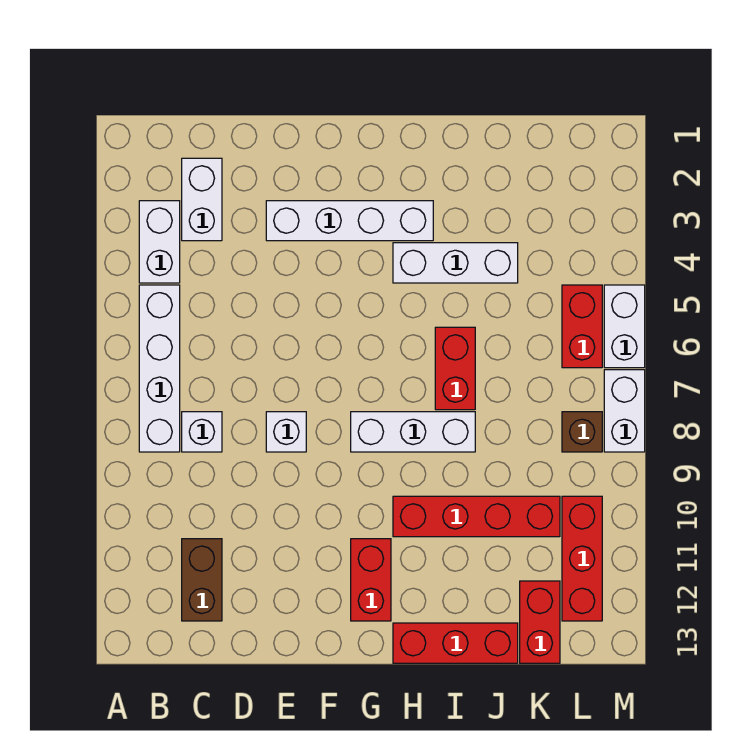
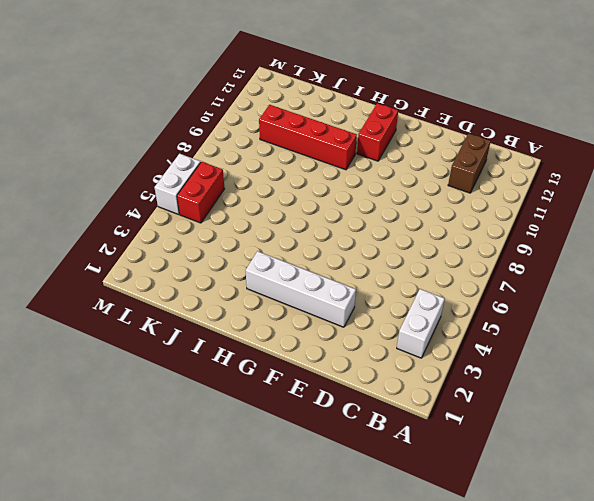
none -> white 1x4 brick [139,285,180,452]
none -> white 1x2 brick [182,158,222,241]
none -> white 1x1 brick [182,412,222,452]

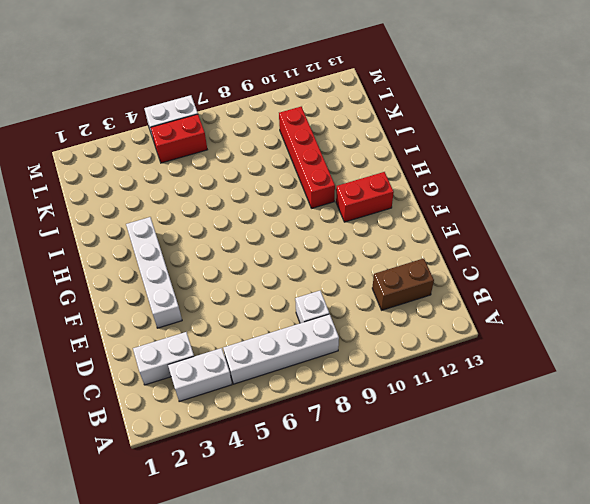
none -> white 1x1 brick [266,412,306,452]
none -> white 1x3 brick [351,412,475,452]
none -> white 1x3 brick [393,243,518,283]

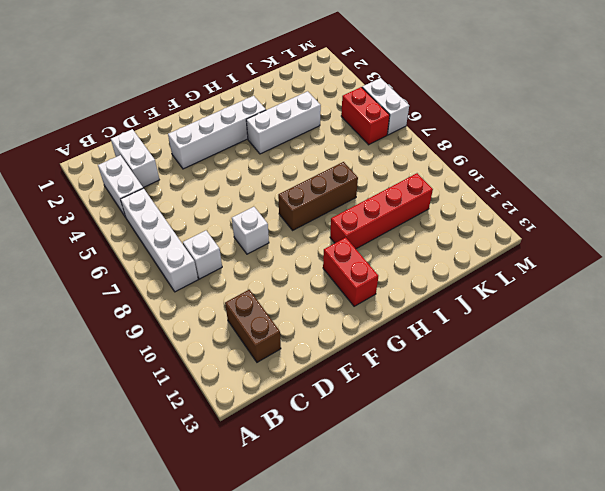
brown 1x3 brick [278,162,358,230] -> white 1x3 brick [351,412,475,452]
none -> red 1x3 brick [393,623,518,663]
none -> red 1x2 brick [435,327,475,410]
none -> red 1x2 brick [520,581,560,663]

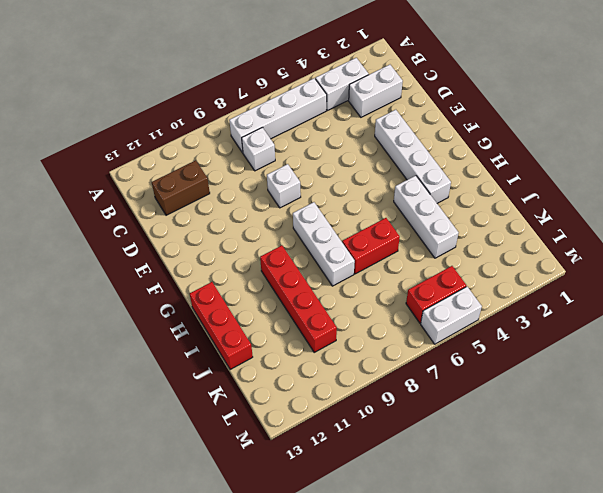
none -> red 1x2 brick [351,539,391,621]
none -> red 1x2 brick [520,581,560,663]
none -> brown 1x1 brick [562,412,602,452]

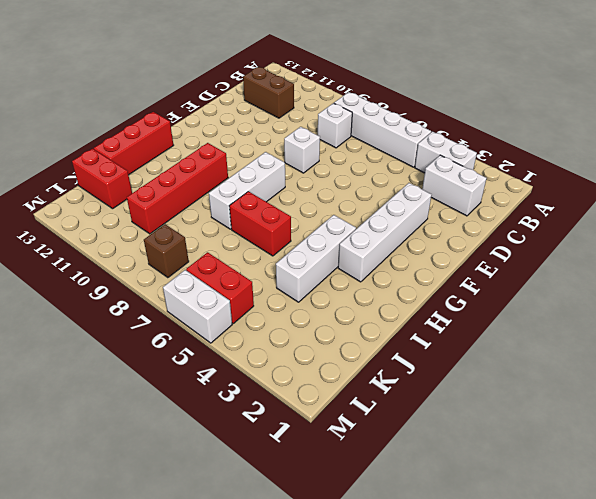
none -> red 1x2 brick [351,539,391,621]
none -> red 1x3 brick [562,496,602,621]
none -> white 1x2 brick [604,370,645,452]

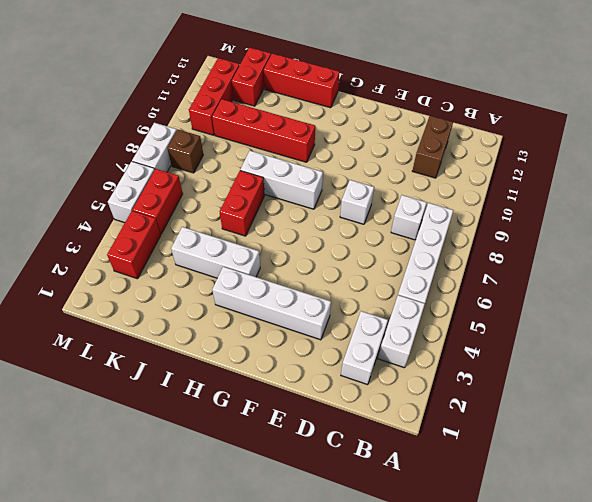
red 1x2 brick [107,211,161,279] -> red 1x2 brick moved to [351,539,391,621]

